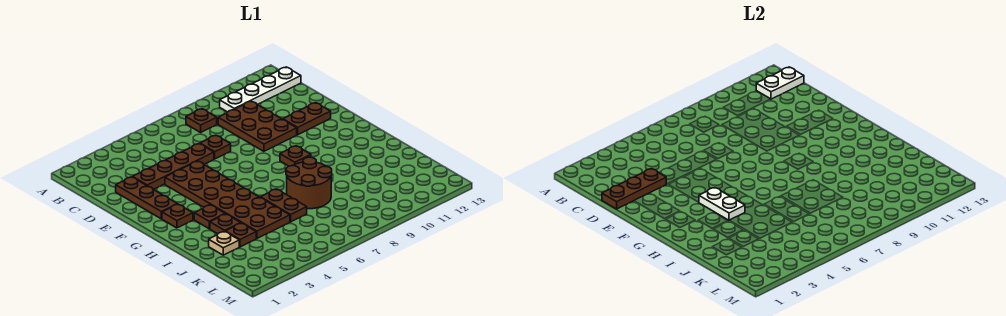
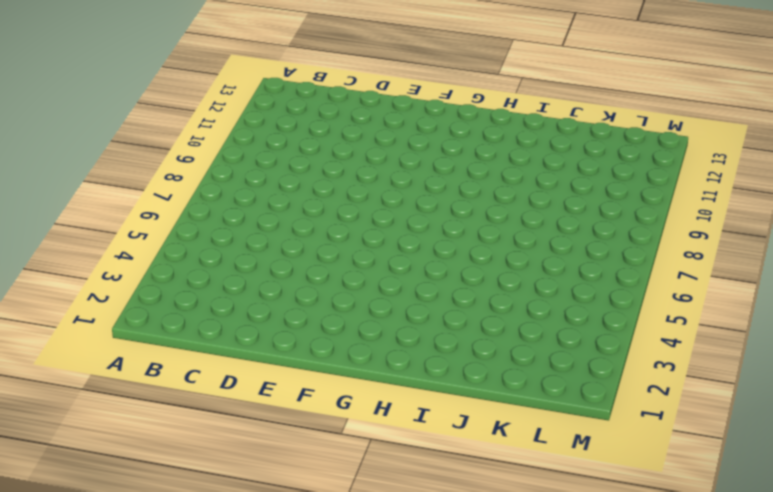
none -> brown 1x1 plate [186,109,217,132]
none -> white 1x4 plate [220,67,301,112]
none -> brown 2x3 plate [218,101,297,151]

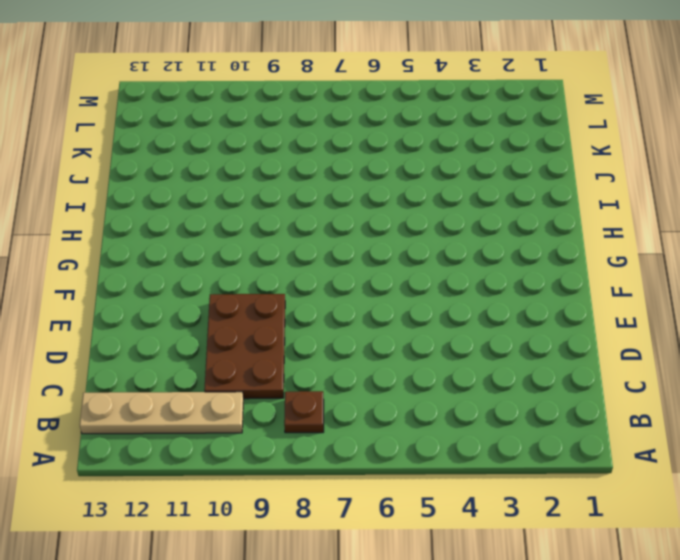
tan 1x4 plate [80,392,243,434] -> white 1x4 plate [220,67,301,112]
none -> brown 1x3 plate [116,177,177,219]
none -> brown 1x4 plate [133,144,214,190]
none -> brown 1x1 plate [200,136,231,159]

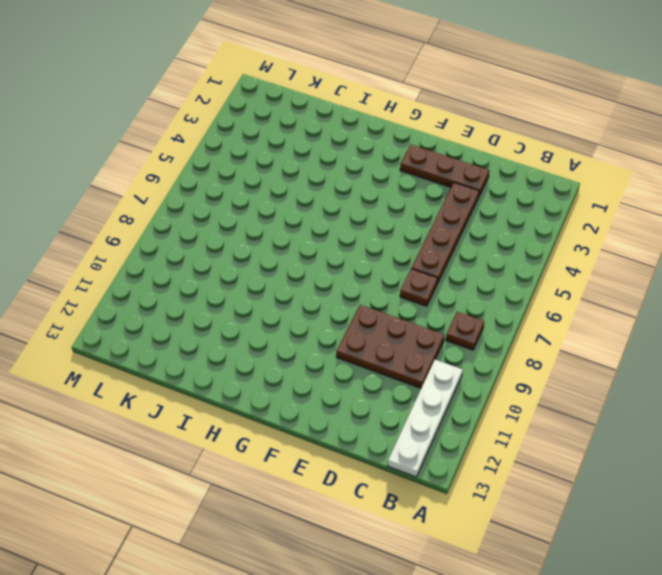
none -> brown 2x6 plate [165,161,290,238]
none -> brown 1x2 plate [283,103,331,135]
none -> brown 1x1 plate [162,204,193,228]

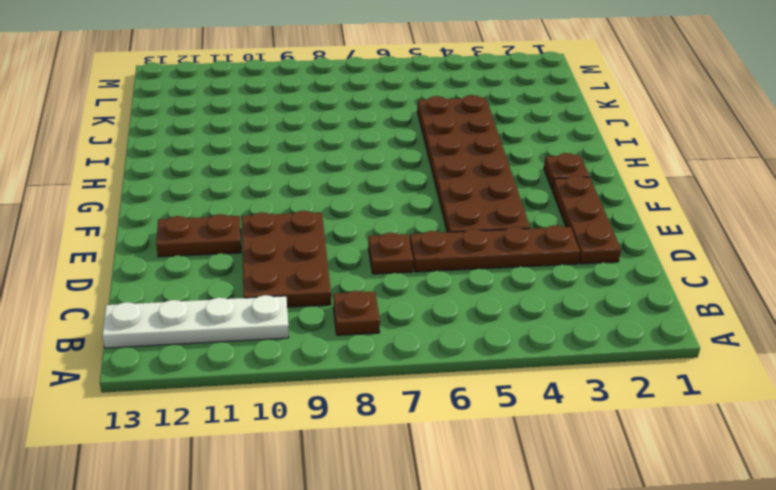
none -> brown 1x1 plate [280,146,311,166]
none -> brown 1x1 plate [194,205,225,229]
none -> brown 1x1 plate [210,214,240,234]

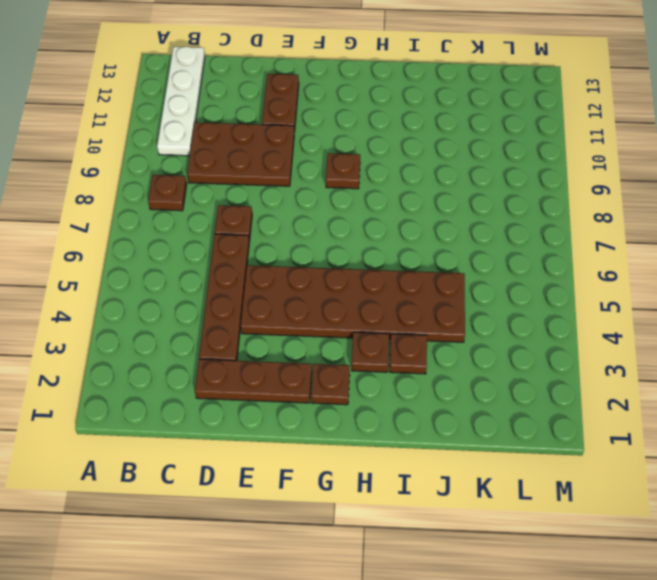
none -> brown 1x2 plate [261,189,307,222]
none -> brown 2x2 round brick [286,157,332,209]
none -> tan 1x1 plate [209,231,239,255]

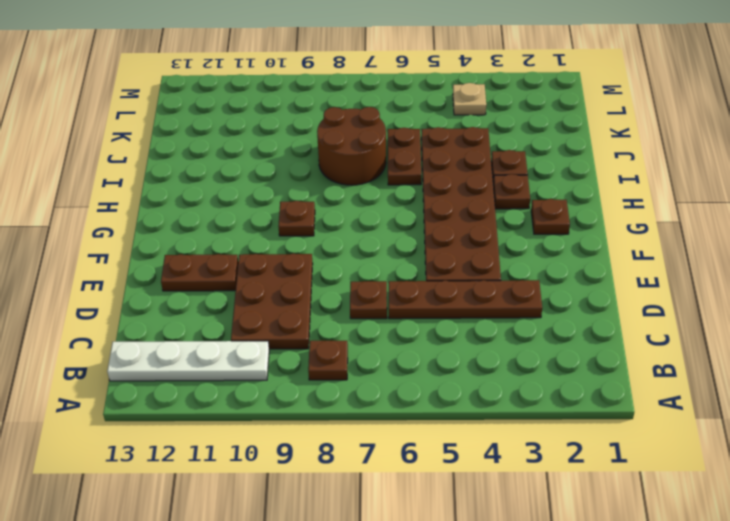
tan 1x1 plate [453,83,486,115] -> tan 1x1 plate moved to [209,231,239,255]
none -> brown 1x3 plate [116,177,177,219]
none -> brown 1x1 plate [225,223,256,247]
none -> white 1x2 plate [756,67,804,99]

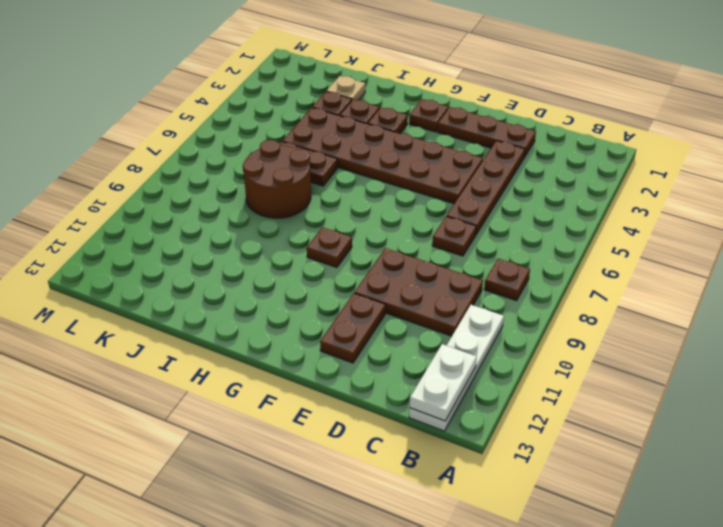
none -> brown 1x3 plate [602,169,666,209]
none -> white 1x2 plate [699,188,745,220]

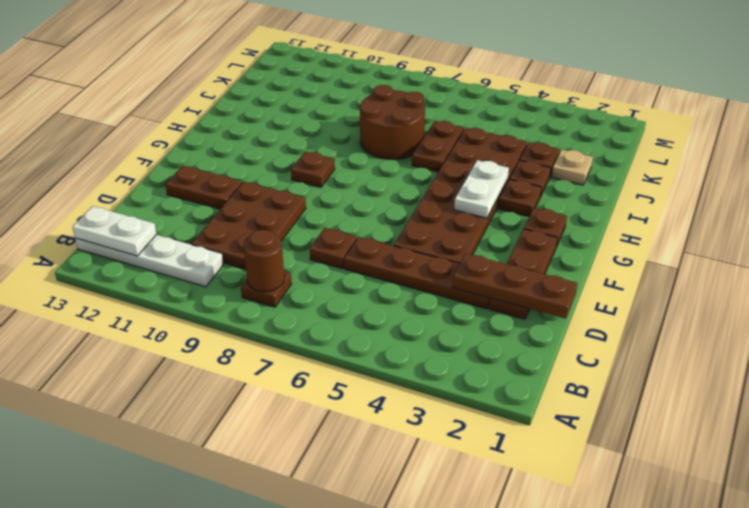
brown 1x1 round brick [244,230,284,292] -> none

